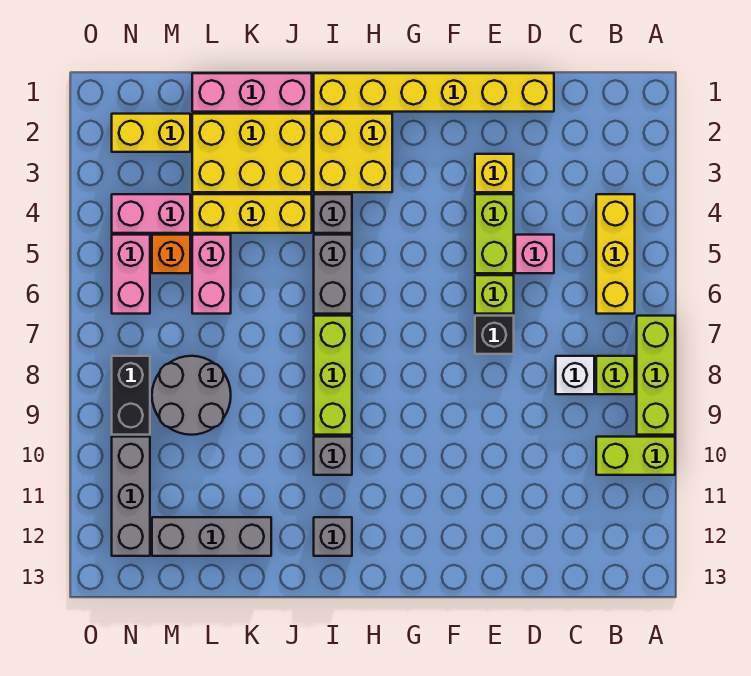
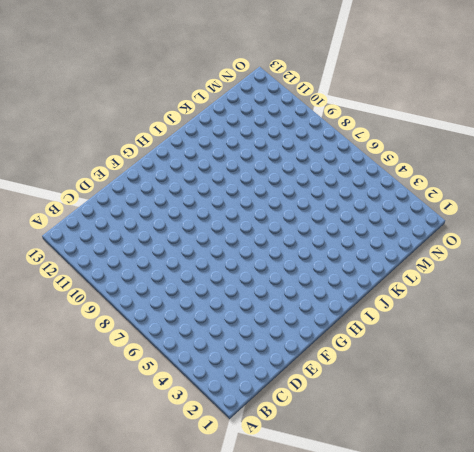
none -> lime 1x3 brick [637,316,675,435]
none -> lime 1x2 brick [596,437,675,475]
none -> yellow 1x3 brick [596,194,635,314]

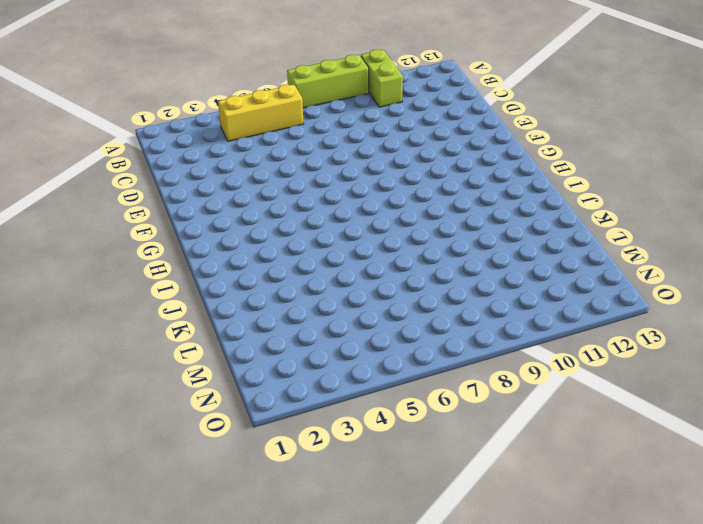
none -> lime 1x1 brick [596,356,635,394]
none -> white 1x1 brick [556,356,594,394]
none -> yellow 1x6 brick [314,73,554,112]

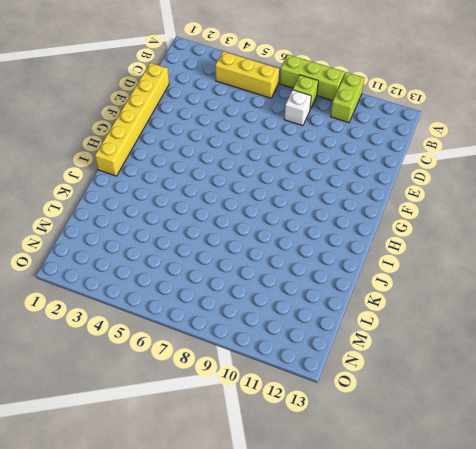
none -> pink 1x1 brick [515,235,554,273]
none -> yellow 1x1 brick [475,154,514,192]
none -> lime 1x2 brick [475,194,514,273]

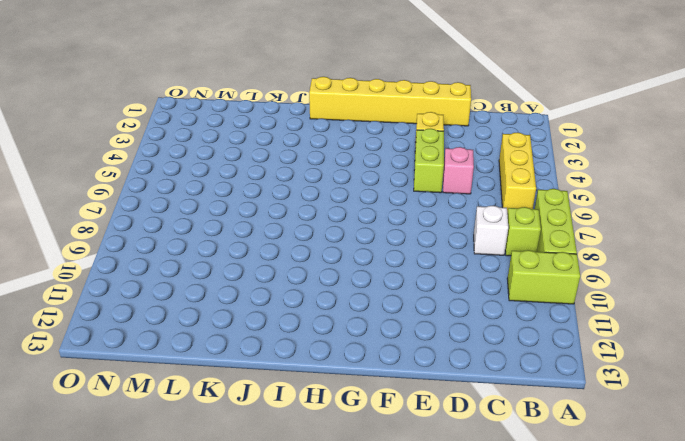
none -> lime 1x1 brick [475,275,514,314]
none -> black 1x1 brick [475,316,514,354]
none -> yellow 2x2 brick [314,114,392,192]

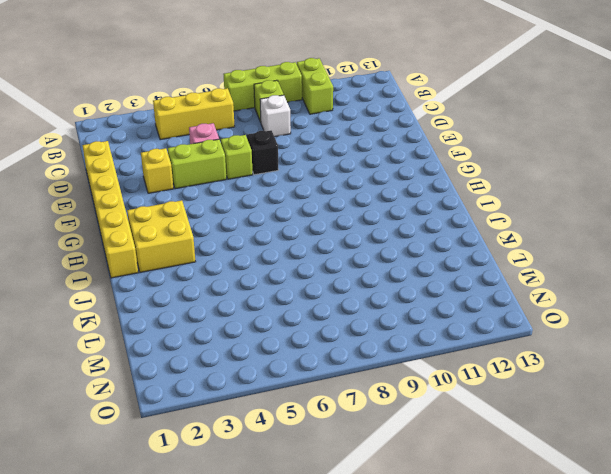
none -> grey 1x1 brick [314,194,352,233]
none -> grey 1x2 brick [314,235,352,314]
none -> lime 1x3 brick [314,316,352,435]

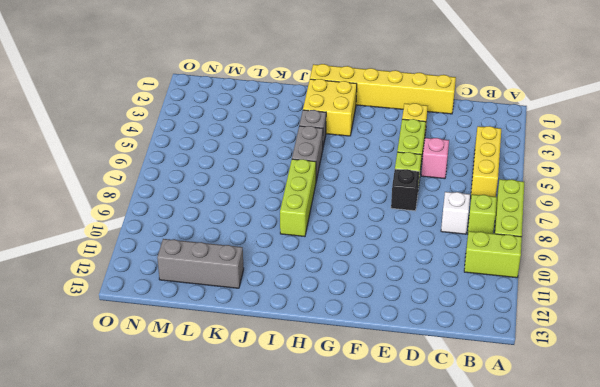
none -> grey 1x1 brick [314,437,352,475]
none -> grey 1x1 brick [314,517,352,556]
none -> pink 1x3 brick [192,73,312,112]

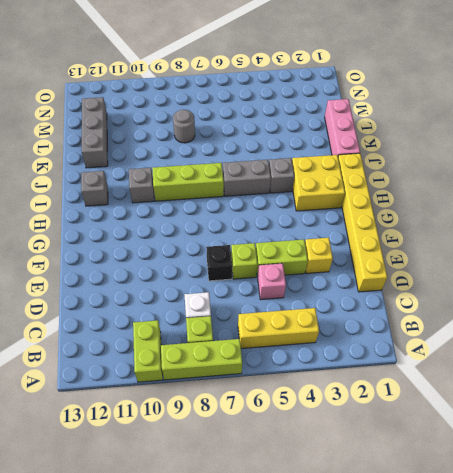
grey 1x1 round brick [173,110,195,143] -> grey 2x2 round brick [152,356,231,435]
none -> yellow 2x3 brick [192,114,312,192]
none -> yellow 1x3 brick [192,194,312,233]
none -> pink 1x2 brick [192,235,231,314]

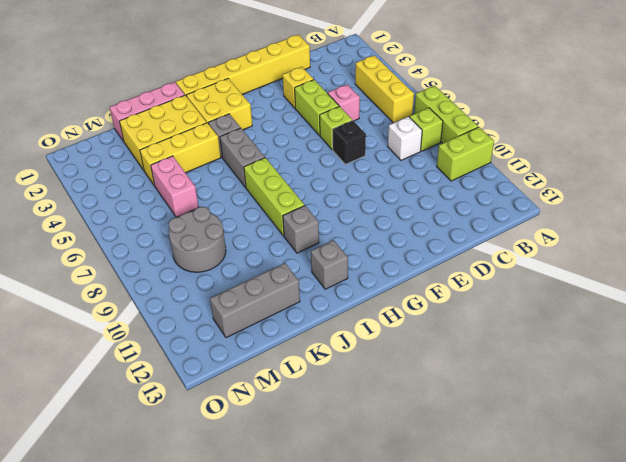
none -> yellow 1x2 brick [112,114,190,152]
none -> pink 1x2 brick [112,194,190,233]
none -> orange 1x1 brick [152,235,190,273]

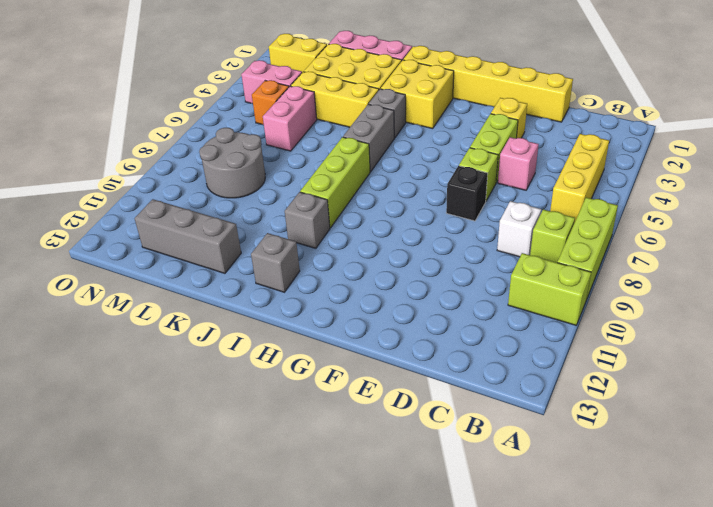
none -> pink 1x2 brick [112,235,150,314]
none -> black 1x2 brick [112,356,150,435]
none -> grey 1x3 brick [112,437,150,556]

